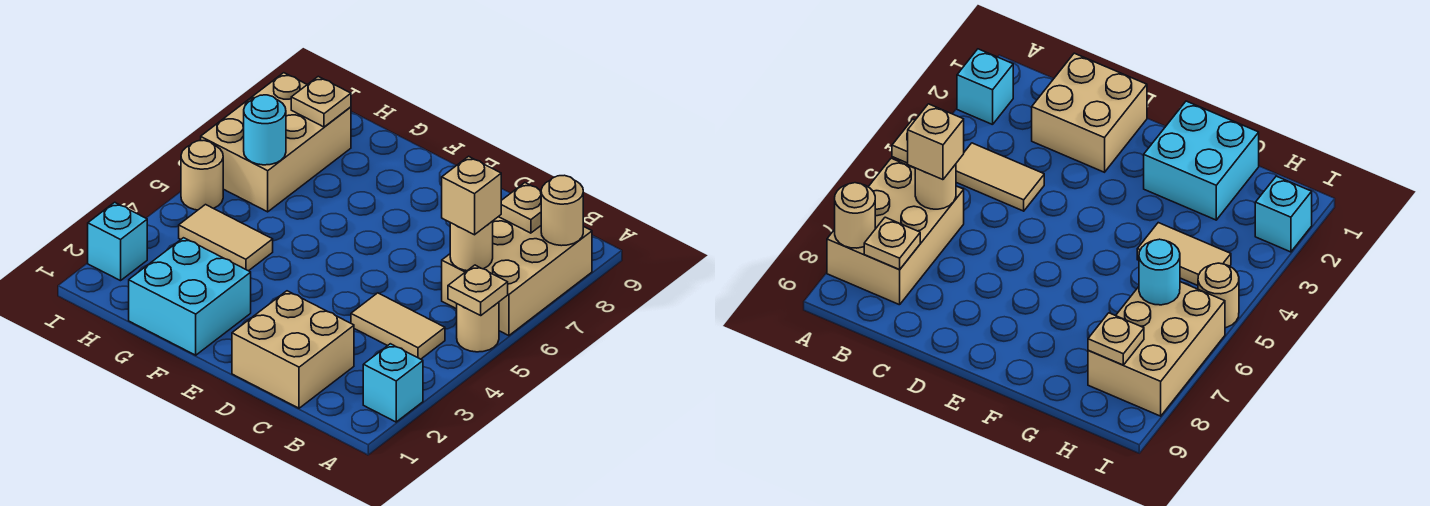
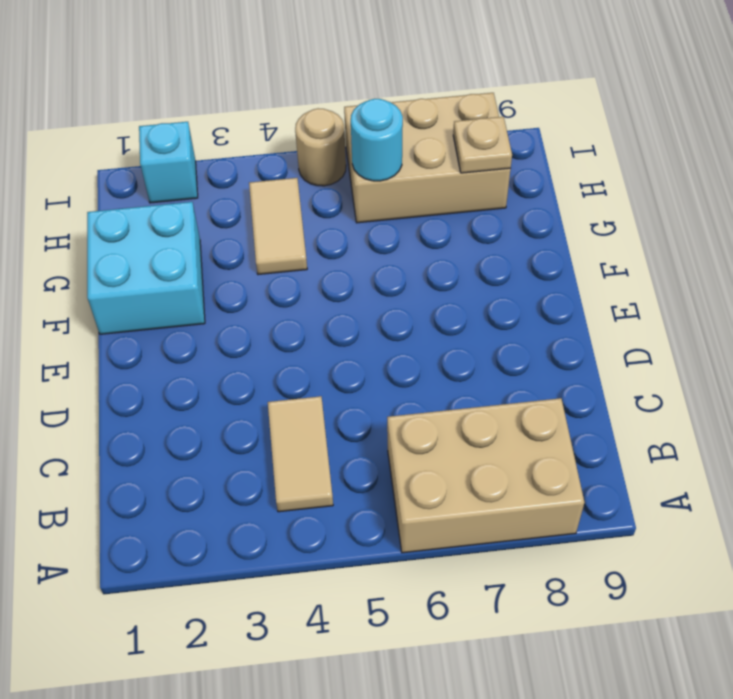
none -> cyan 1x1 brick [363,344,423,422]
none -> tan 1x1 round brick [456,302,499,352]
none -> tan 2x2 brick [232,291,354,408]

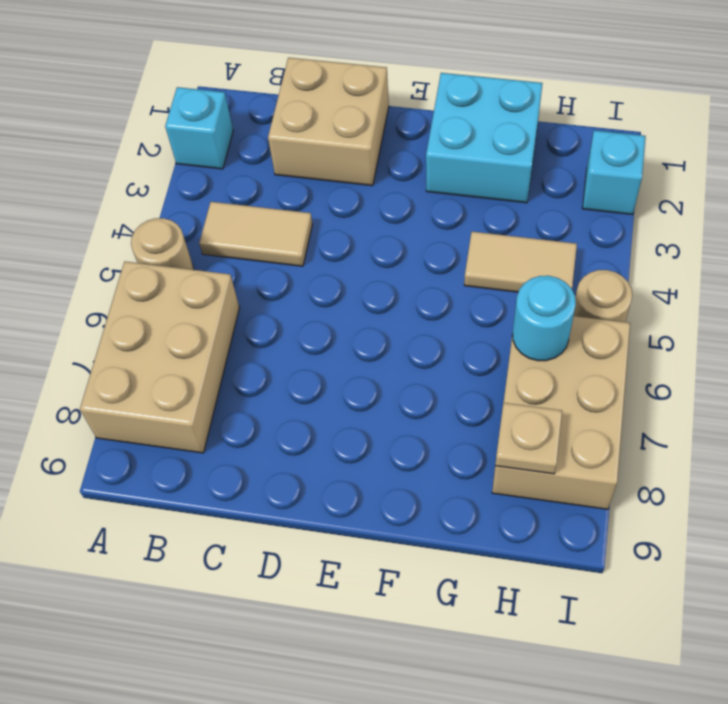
none -> tan 1x1 plate [448,265,508,315]
none -> tan 1x1 round brick [541,175,583,246]
none -> tan 1x1 round brick [450,221,493,271]

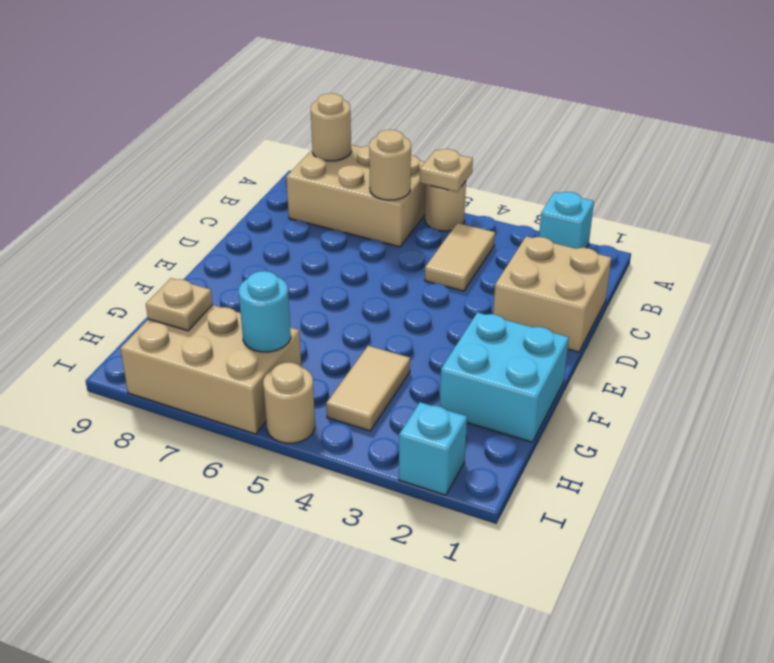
none -> tan 1x1 plate [499,183,541,233]
none -> tan 1x1 brick [442,156,501,235]

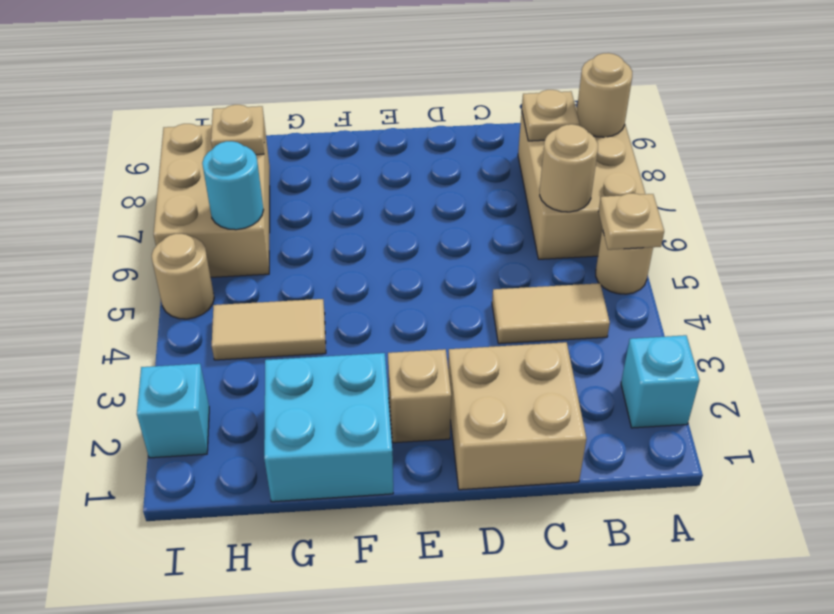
tan 1x1 brick [388,349,451,443] -> tan 1x1 brick moved to [442,156,501,235]

